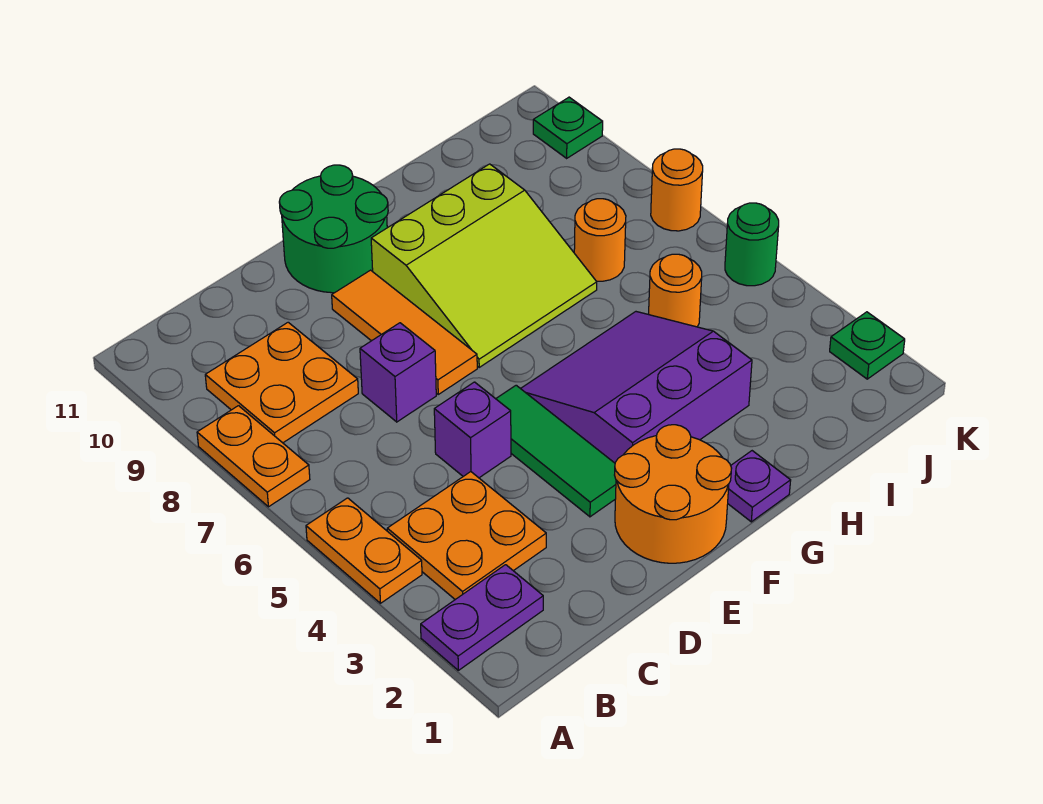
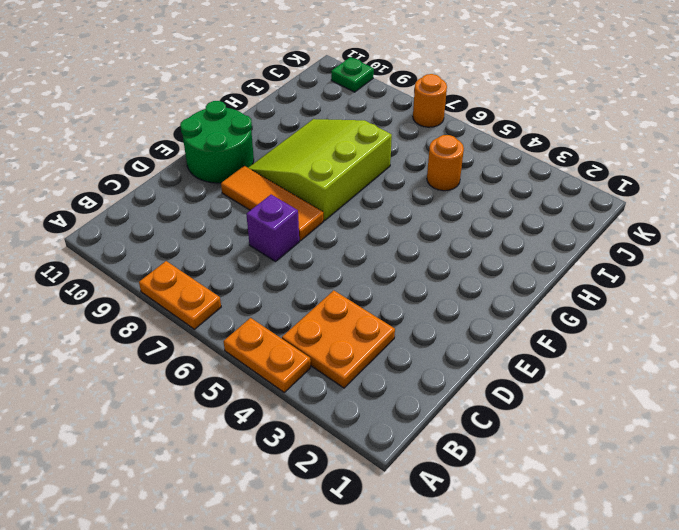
lime 3x3 slope [248,119,392,221] -> lime 3x3 slope turned to [371,164,597,367]
none -> purple 1x2 plate [421,565,543,670]
none -> orange 2x2 plate [205,322,358,443]
none -> purple 1x1 brick [434,382,511,478]

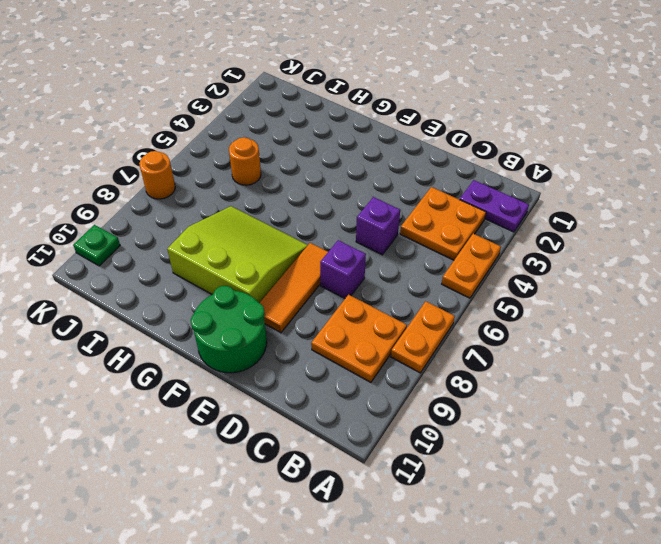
none -> orange 2x2 round brick [615,425,732,563]
none -> green 1x3 tile [496,385,616,517]
none -> purple 3x3 slope [521,312,752,463]

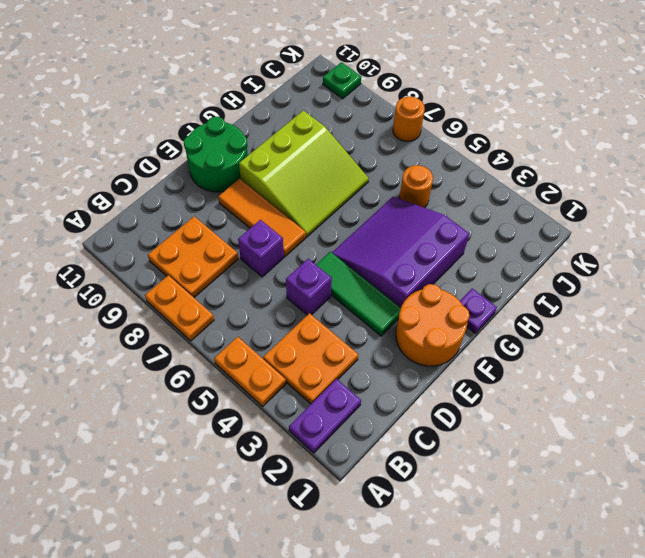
none -> orange 1x1 round brick [574,199,626,281]
none -> green 1x1 plate [830,312,905,379]
none -> green 1x1 round brick [725,203,779,286]

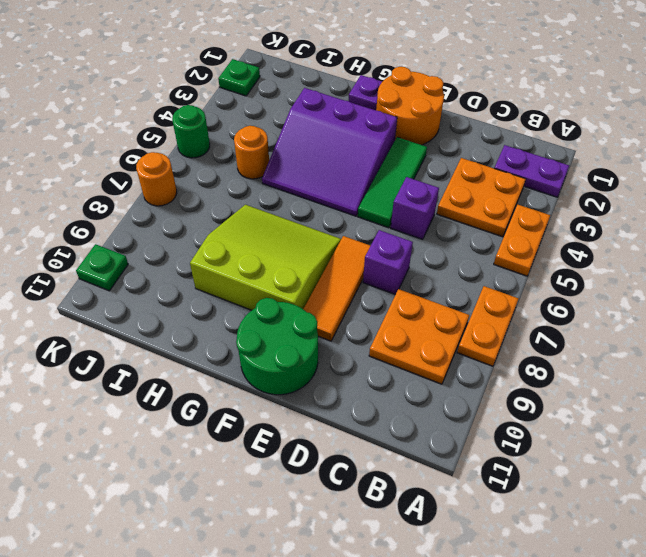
none -> orange 1x1 round brick [574,199,626,281]

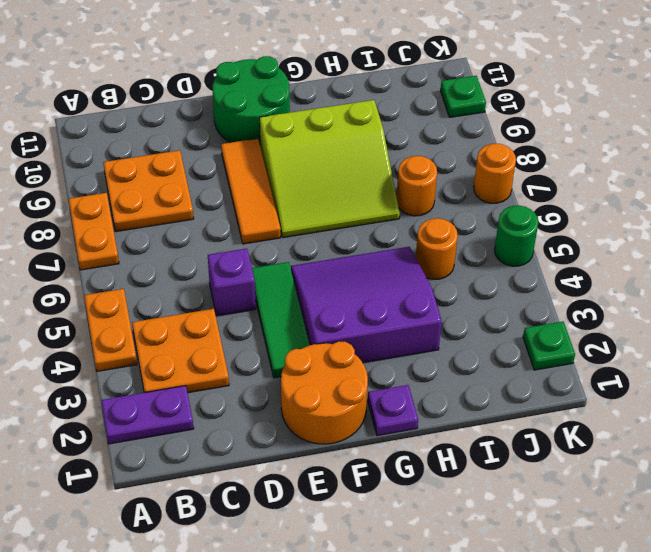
none -> purple 1x1 brick [360,323,436,422]

